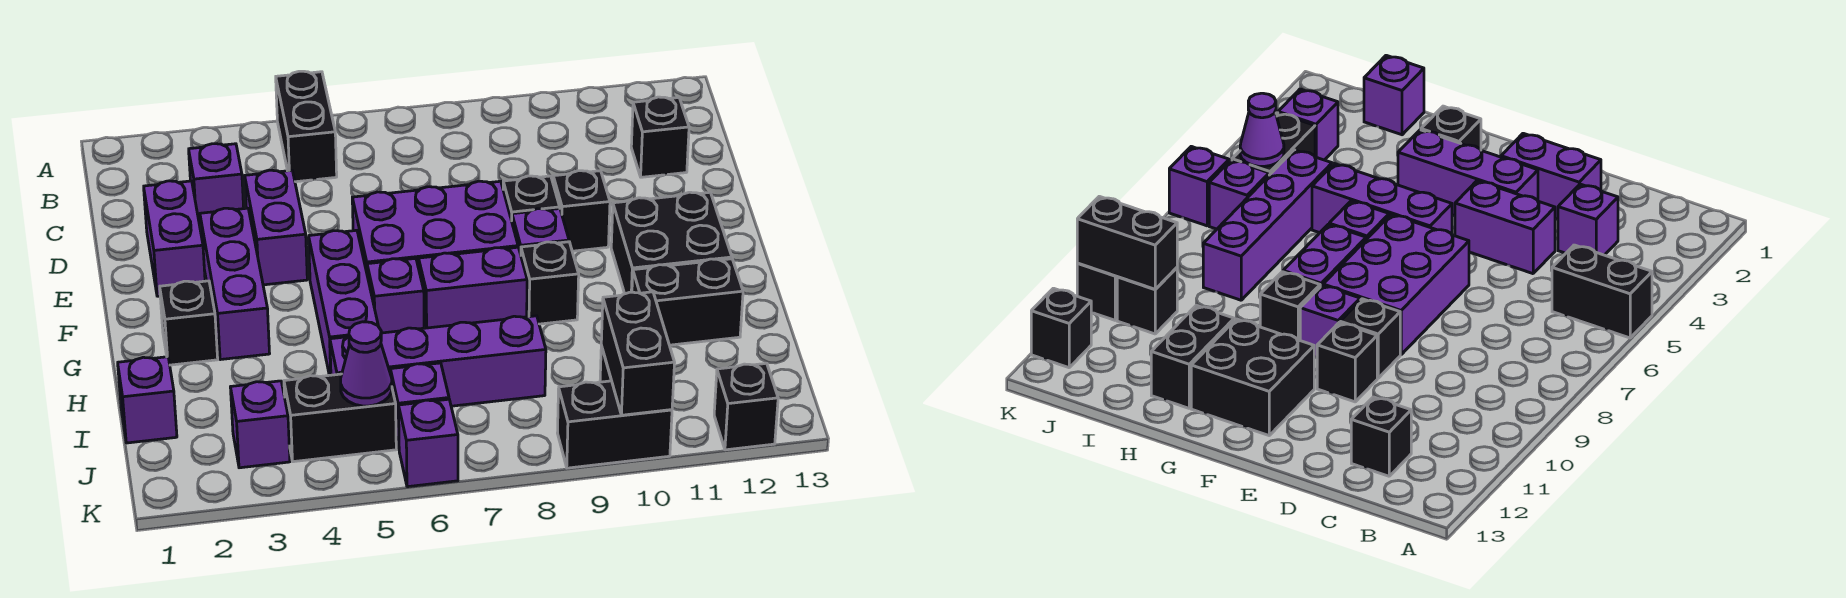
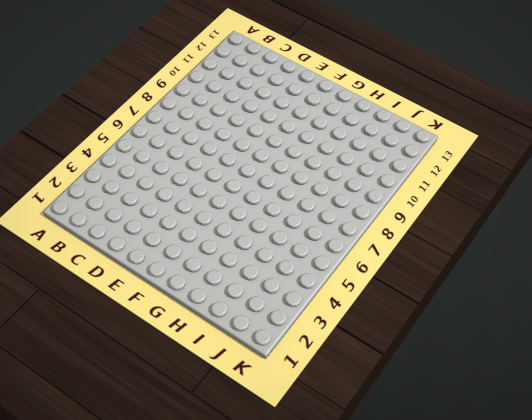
none -> black 1x2 brick [276,71,337,182]
none -> purple 1x1 brick [189,144,244,225]
none -> black 1x1 brick [631,97,689,177]

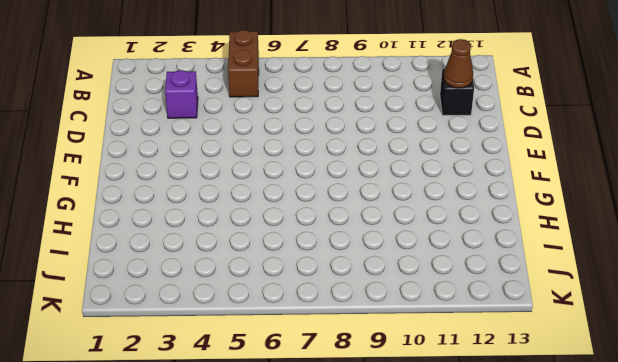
brown 1x2 brick [228,30,259,97] -> black 1x2 brick [276,71,337,182]
brown 1x1 cone [444,39,473,88] -> none
none -> purple 1x2 brick [144,181,205,296]
none -> purple 1x2 brick [245,170,307,285]
none -> purple 1x3 brick [200,208,270,360]

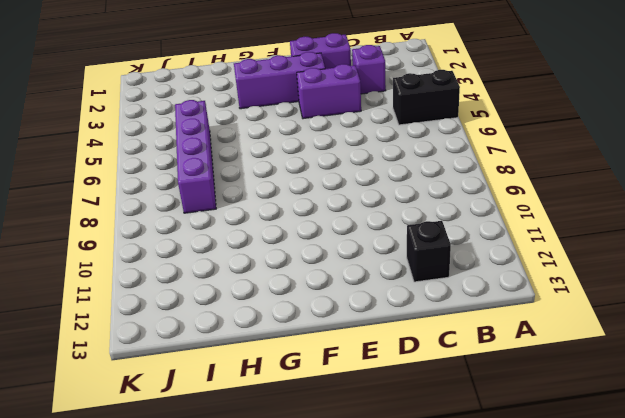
none -> purple 2x3 brick [352,181,518,272]
none -> black 1x1 brick [503,176,560,221]
none -> black 1x1 brick [553,171,610,251]

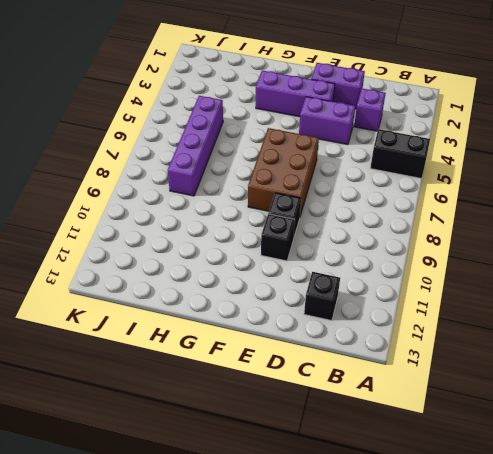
brown 2x3 brick [248,128,319,216] -> purple 2x3 brick [352,181,518,272]
none -> purple 1x3 brick [309,230,378,375]
none -> purple 1x1 brick [512,209,569,255]
none -> black 2x2 brick [611,192,732,294]

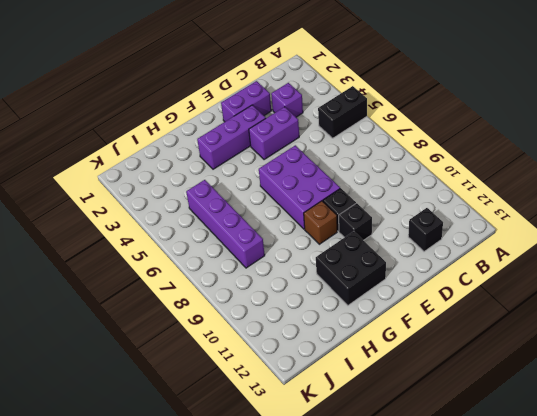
brown 1x1 brick [304,201,337,244] -> purple 1x1 brick [512,209,569,255]
none -> purple 1x3 brick [309,230,378,375]
none -> black 1x1 brick [160,281,218,365]
none -> purple 1x1 brick [367,258,424,333]

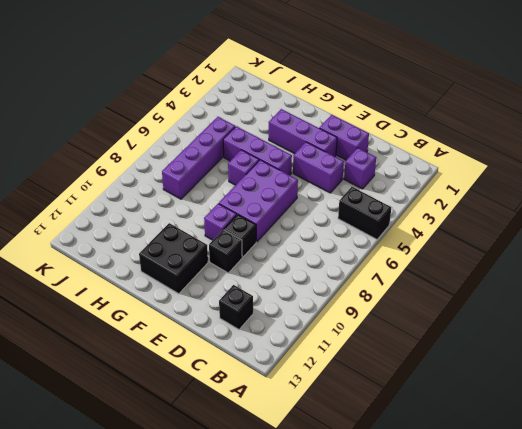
none -> black 1x1 brick [160,281,218,365]
none -> purple 1x2 brick [419,247,527,328]
none -> black 1x1 brick [521,242,579,324]

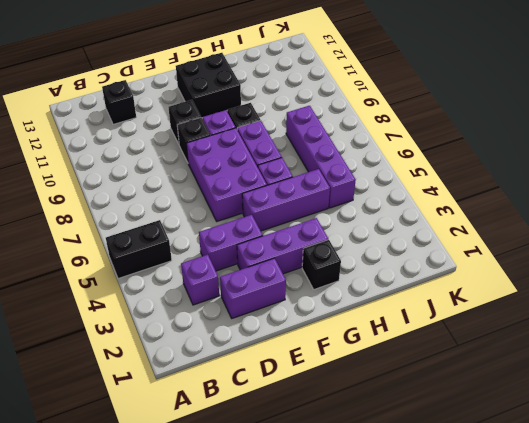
none -> black 1x2 brick [632,259,743,345]
none -> purple 1x1 brick [118,357,177,443]
none -> purple 1x1 brick [230,381,290,468]

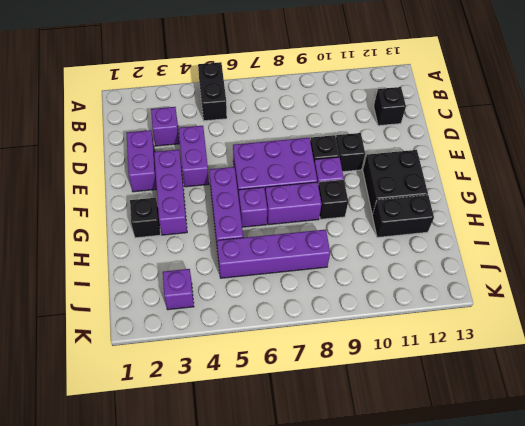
none -> purple 1x1 brick [118,357,177,443]
none -> black 1x2 brick [284,374,396,462]
none -> purple 1x1 brick [390,363,449,448]

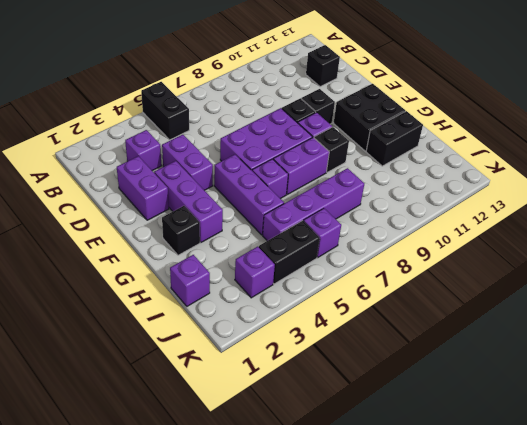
none -> black 1x1 brick [1117,268,1177,334]
none -> purple 1x1 brick [399,399,458,487]
none -> black 1x2 brick [558,381,672,468]

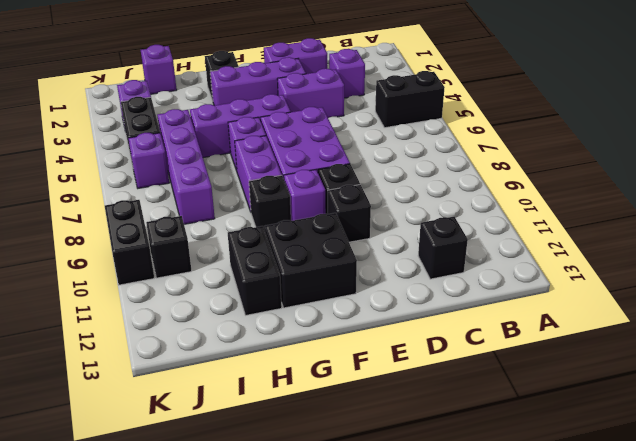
none -> purple 1x1 brick [399,399,458,487]
none -> black 1x1 brick [714,363,778,450]
none -> purple 1x1 cone [341,322,392,406]

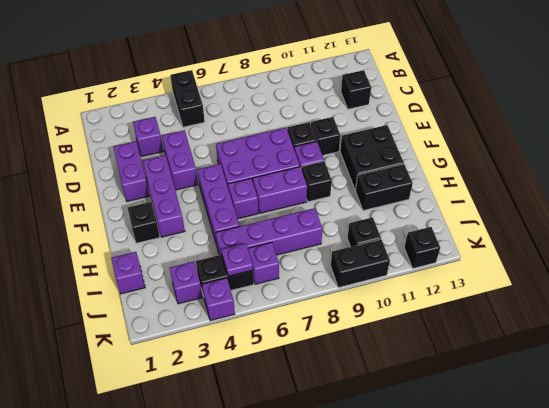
purple 1x1 plate [221,243,253,276] -> purple 1x1 cone [341,322,392,406]
purple 1x1 brick [202,278,235,321] -> purple 1x1 brick moved to [399,399,458,487]
none -> black 1x2 brick [601,292,675,415]

